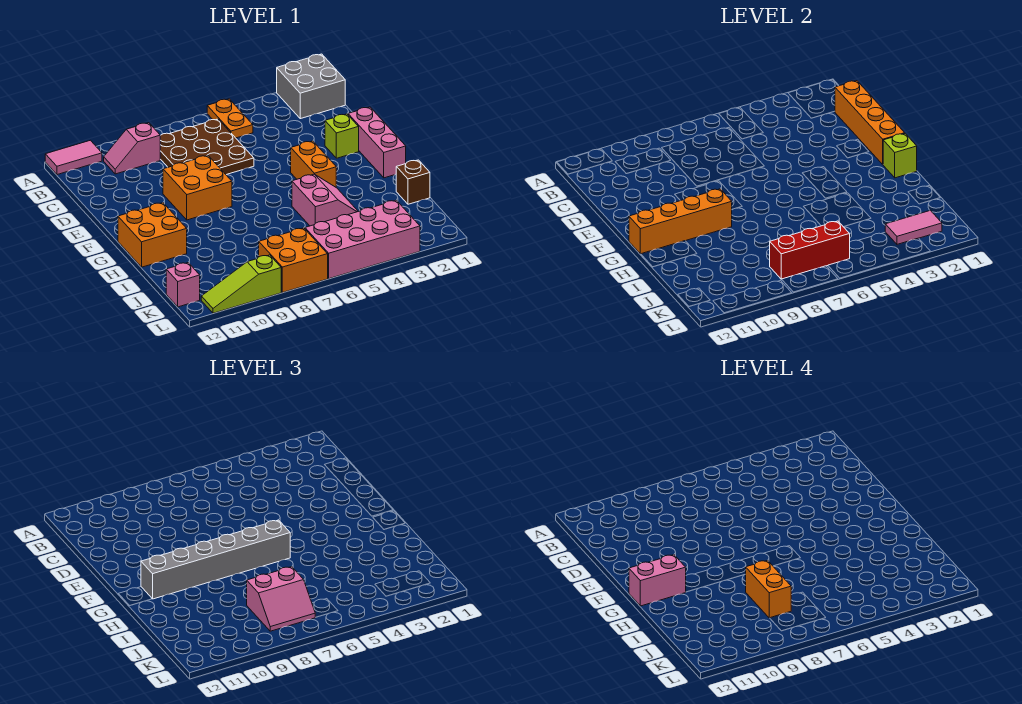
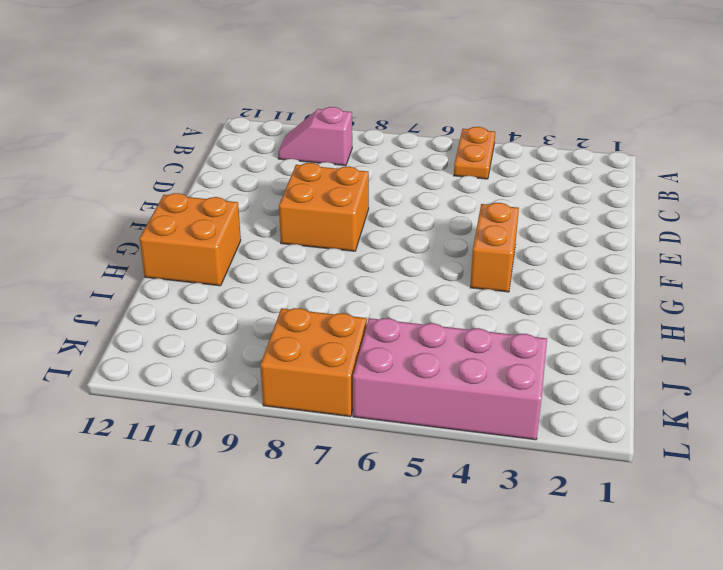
none -> grey 2x2 brick [277,54,345,119]
none -> pink 1x2 tile [45,140,102,175]
none -> brown 3x3 plate [160,119,254,175]

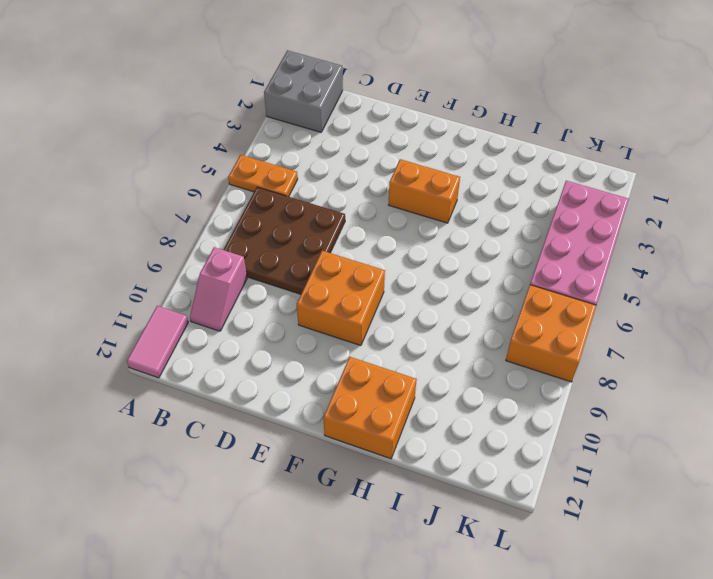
none -> pink 1x3 brick [348,107,406,178]
none -> lime 1x1 brick [325,114,359,158]
none -> pink 2x2 slope [292,174,358,226]

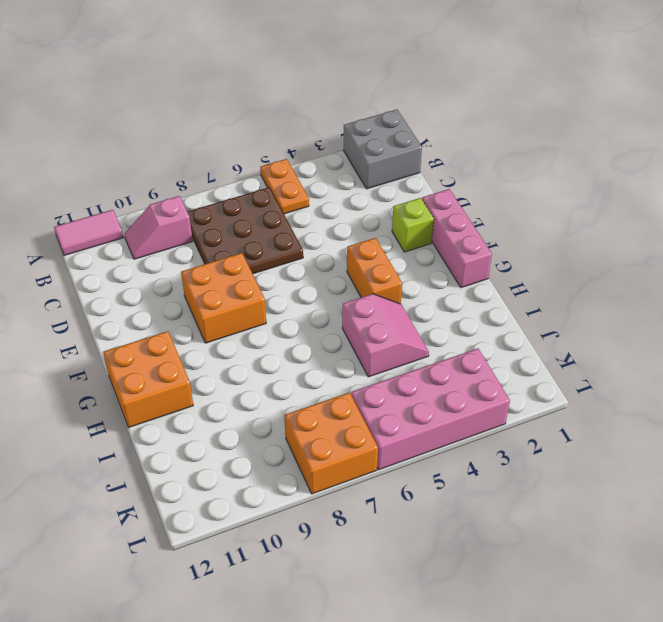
none -> brown 1x1 brick [396,160,430,204]
none -> pink 1x1 brick [166,263,200,307]
none -> lime 1x3 slope [201,255,281,313]

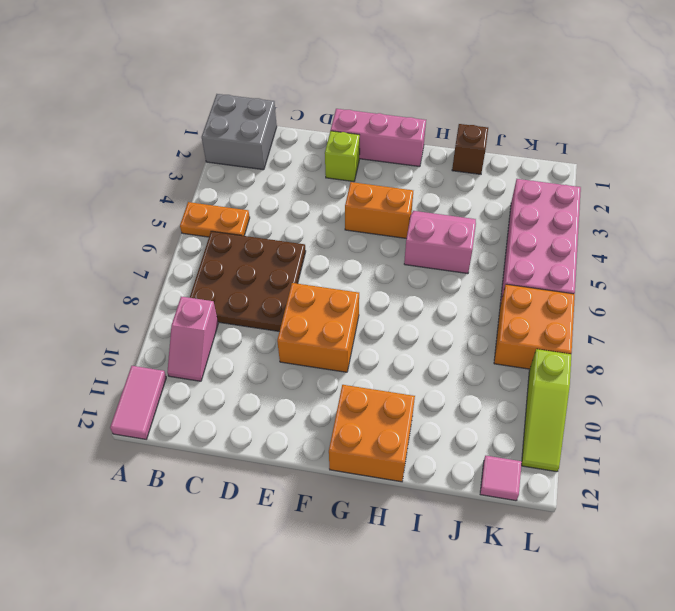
pink 1x1 tile [480,456,522,501] -> pink 1x1 brick [166,263,200,307]
none -> orange 1x4 brick [835,81,905,164]
none -> lime 1x1 brick [883,134,917,178]
none -> orange 1x4 brick [629,189,732,254]

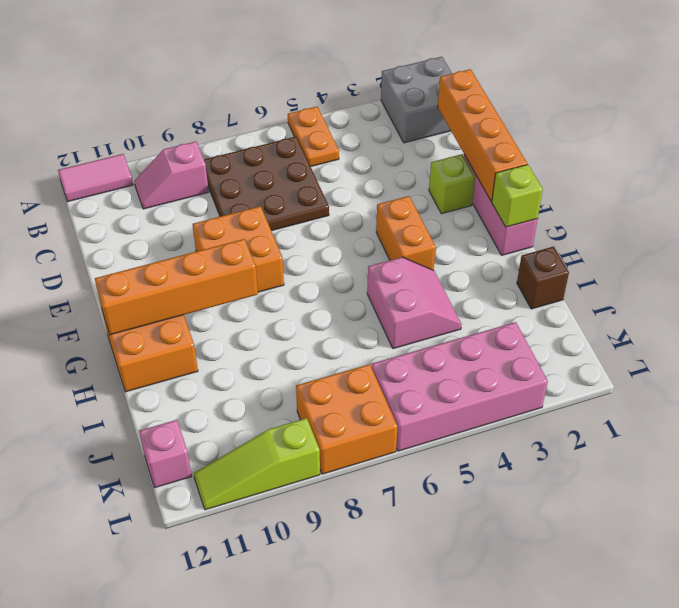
none -> pink 1x2 tile [885,210,942,244]
none -> red 1x3 brick [770,221,850,279]
none -> grey 1x6 brick [141,520,290,599]

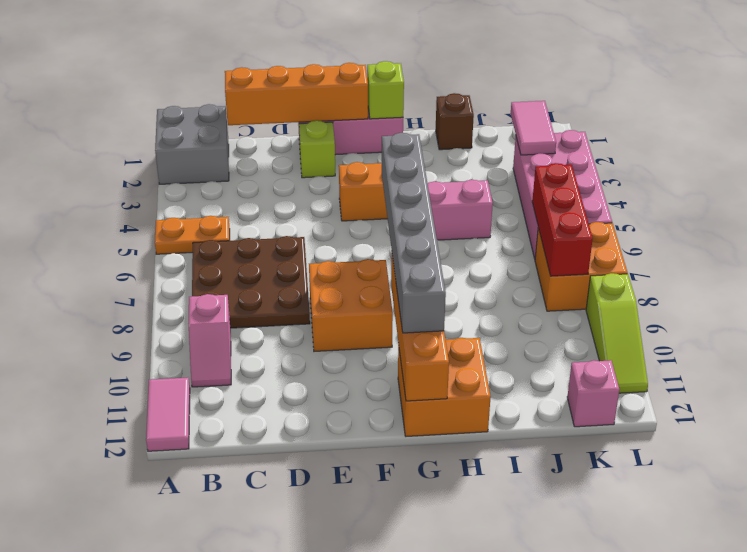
none -> pink 2x2 slope [247,567,315,631]
none -> pink 1x2 brick [629,555,686,606]
none -> orange 1x2 brick [746,560,791,618]

